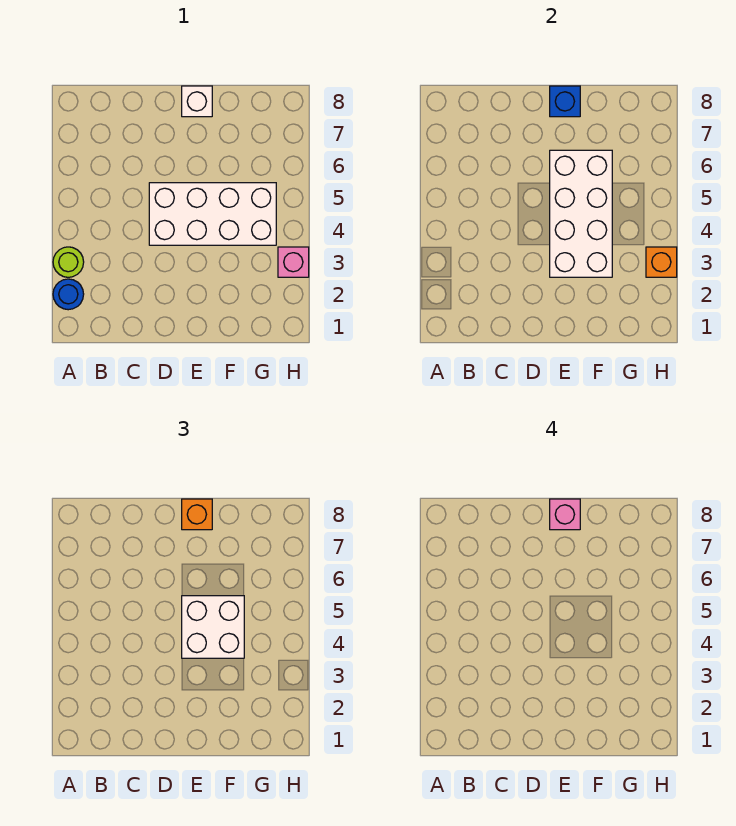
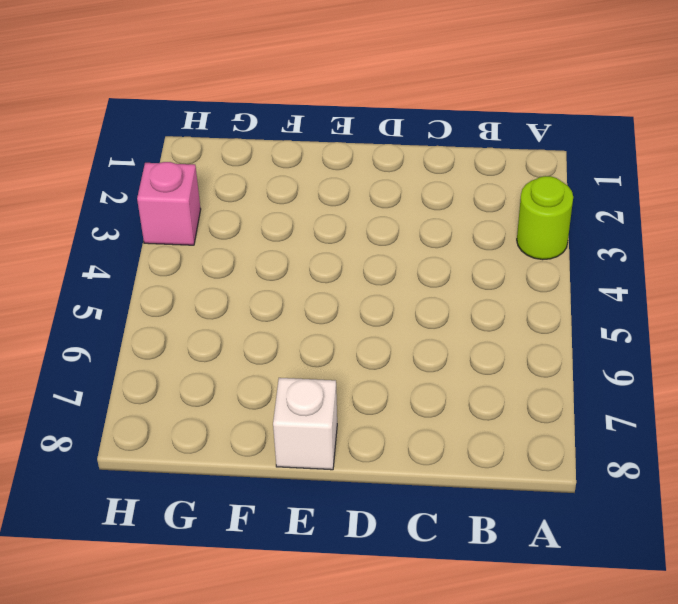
none -> blue 1x1 round brick [53,279,84,310]
none -> white 2x4 brick [149,183,276,245]

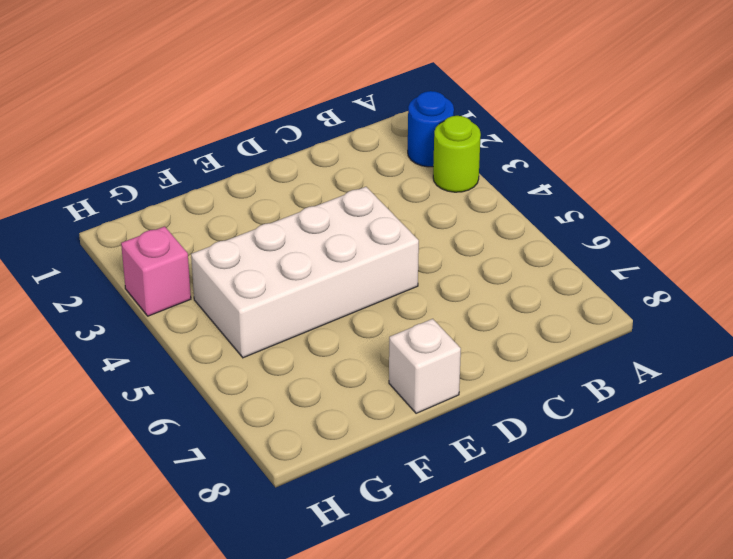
none -> white 2x4 brick [550,150,612,277]
none -> blue 1x1 brick [550,86,580,117]

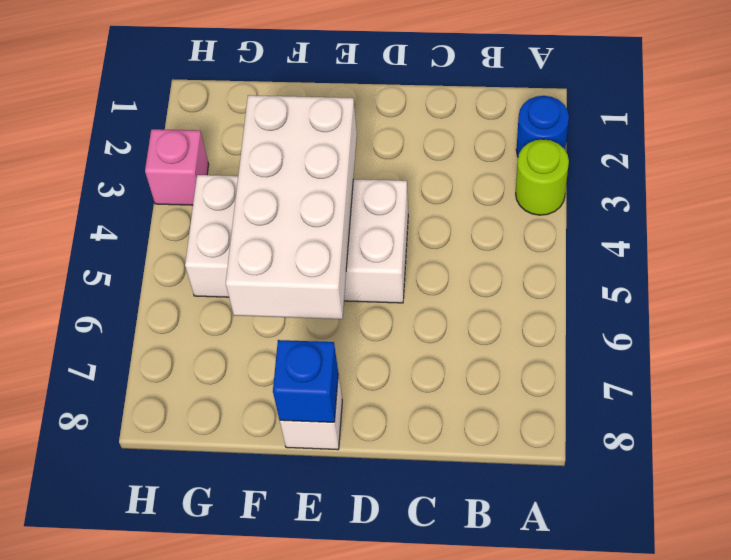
none -> orange 1x1 brick [646,247,677,277]
none -> white 2x2 brick [182,596,244,658]

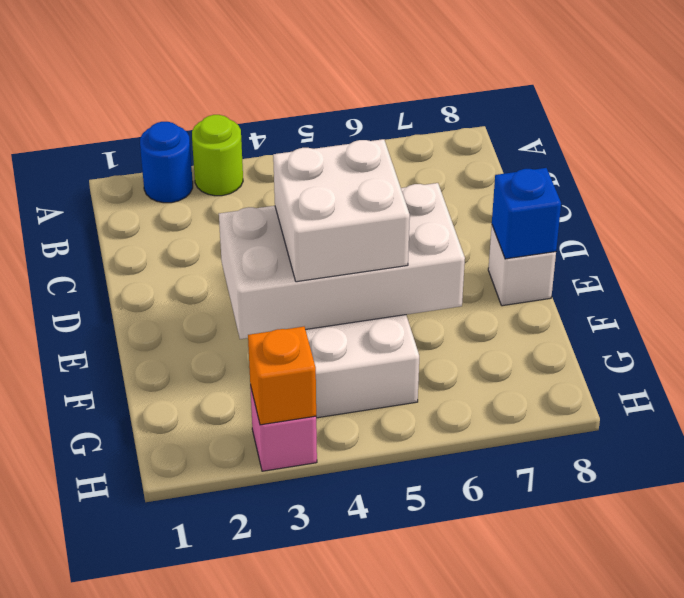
none -> orange 1x1 brick [182,499,212,530]
none -> pink 1x1 brick [550,499,580,530]

